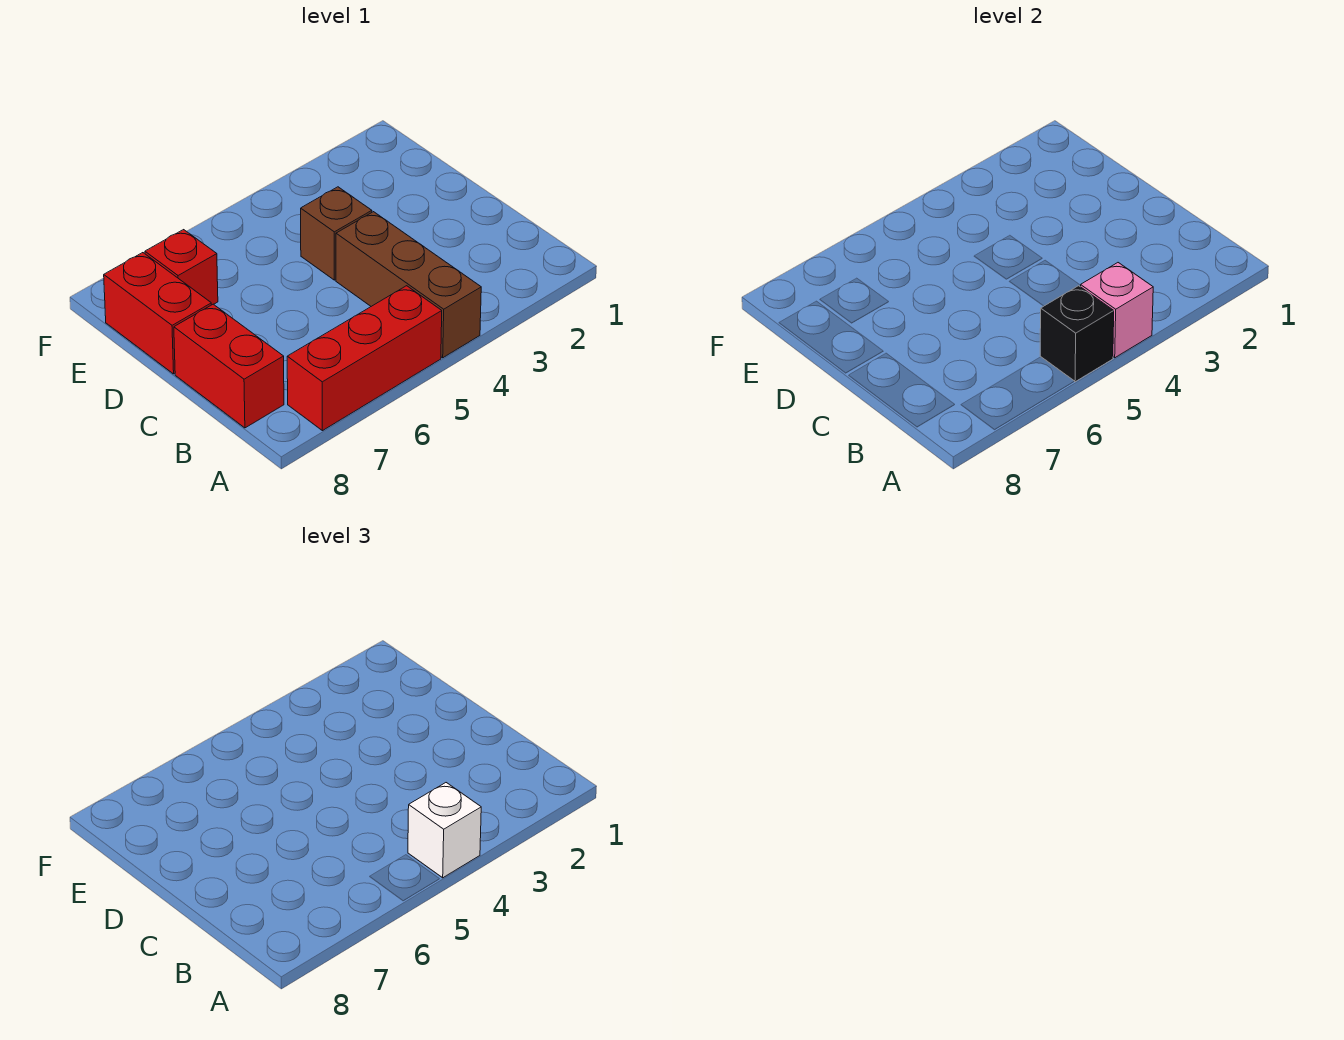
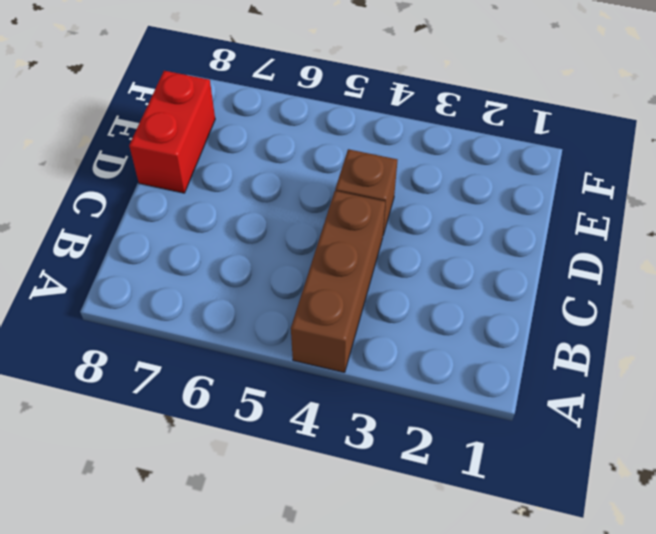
none -> red 1x3 brick [287,286,442,431]
none -> red 1x2 brick [174,304,284,428]

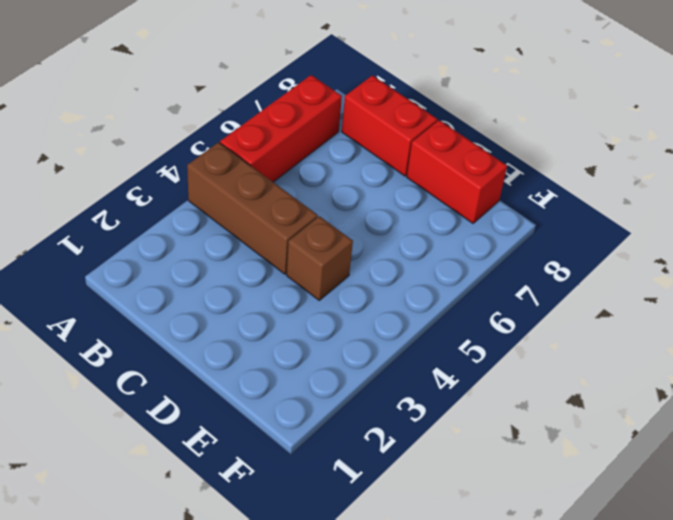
none -> red 1x1 brick [145,230,218,305]
none -> pink 1x1 brick [1081,263,1153,358]

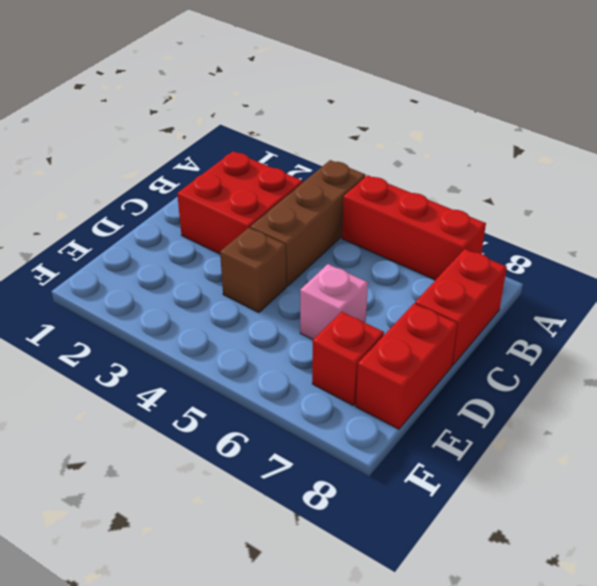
red 2x2 brick [177,151,303,254] -> none
pink 1x1 brick [300,264,368,340] -> pink 1x1 brick moved to [1081,263,1153,358]
none -> black 1x1 brick [1040,286,1114,382]
none -> white 1x1 brick [408,783,481,878]

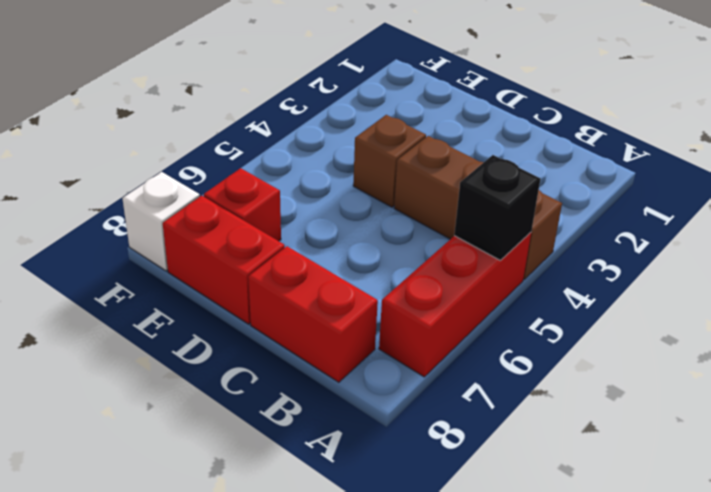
white 1x1 brick [122,172,200,271] -> white 1x1 brick moved to [408,783,481,878]
none -> pink 1x1 brick [1081,263,1153,358]

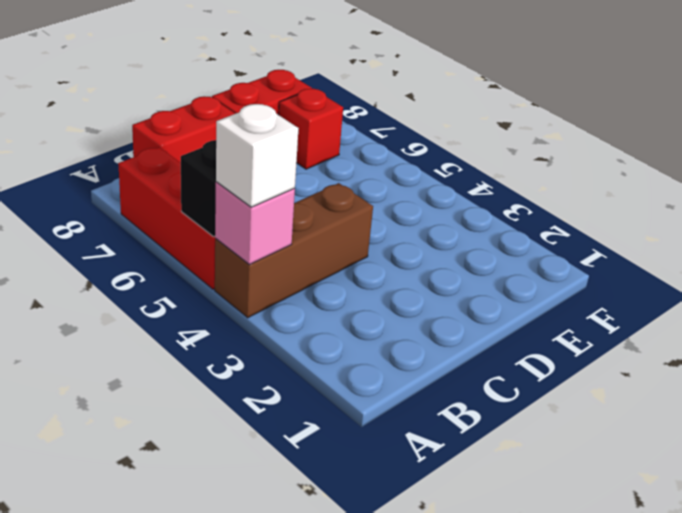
none -> brown 1x1 brick [301,187,372,280]

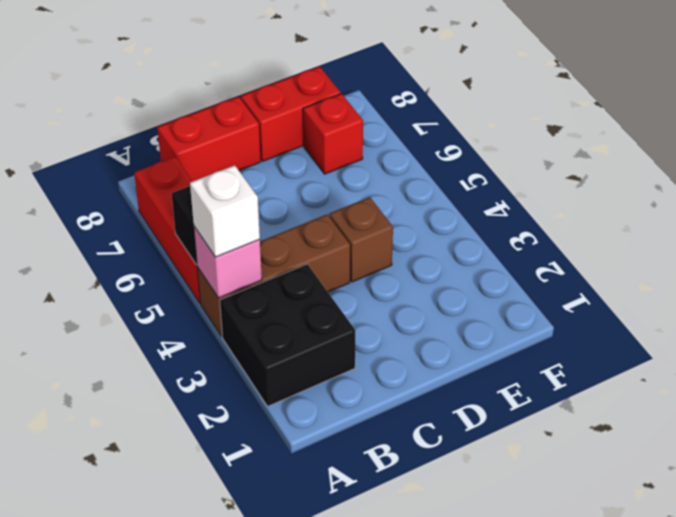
black 2x2 brick [220,264,355,406] -> none

